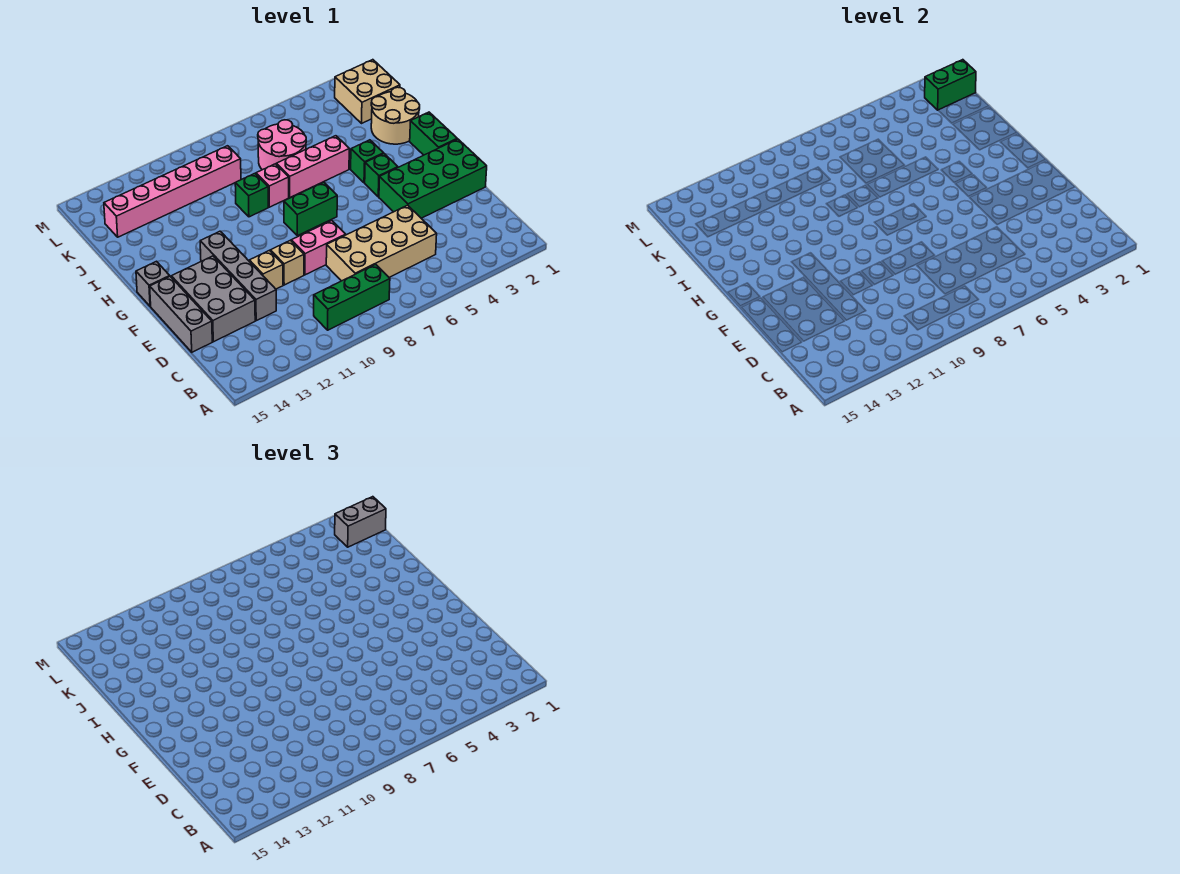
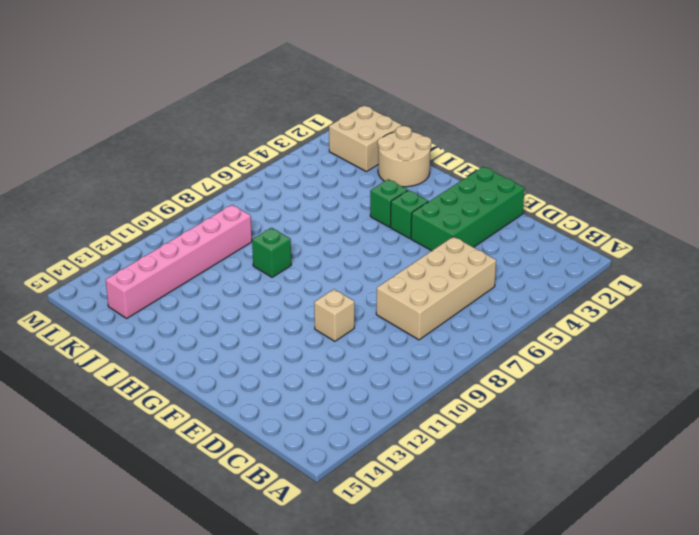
none -> green 1x3 brick [314,264,390,330]
none -> grey 1x4 brick [200,231,276,321]
none -> grey 2x3 brick [171,256,255,342]

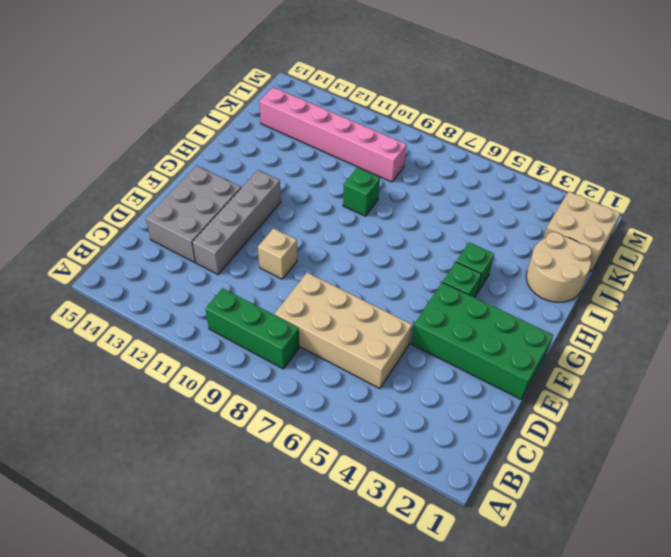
none -> grey 1x3 brick [150,276,212,352]
none -> pink 1x2 brick [291,221,346,275]
none -> tan 1x1 brick [249,250,283,289]

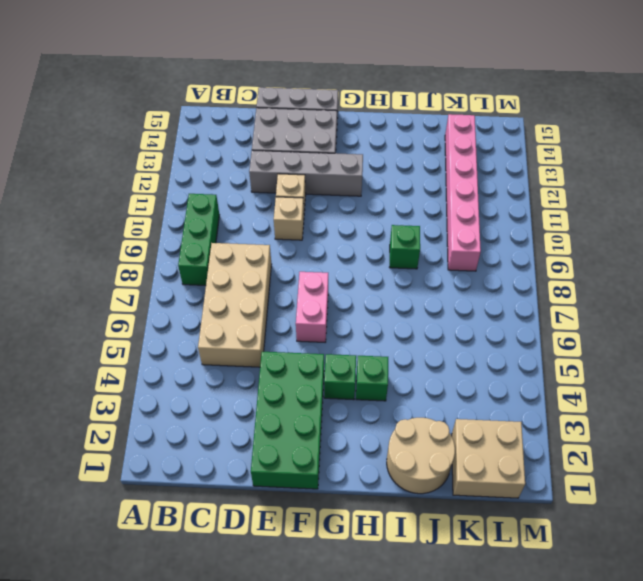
pink 1x2 brick [296,272,328,342] -> pink 1x2 brick moved to [291,221,346,275]
none -> green 1x2 brick [410,112,457,155]
none -> green 1x2 brick [284,182,337,236]
none -> grey 1x1 brick [136,261,170,306]

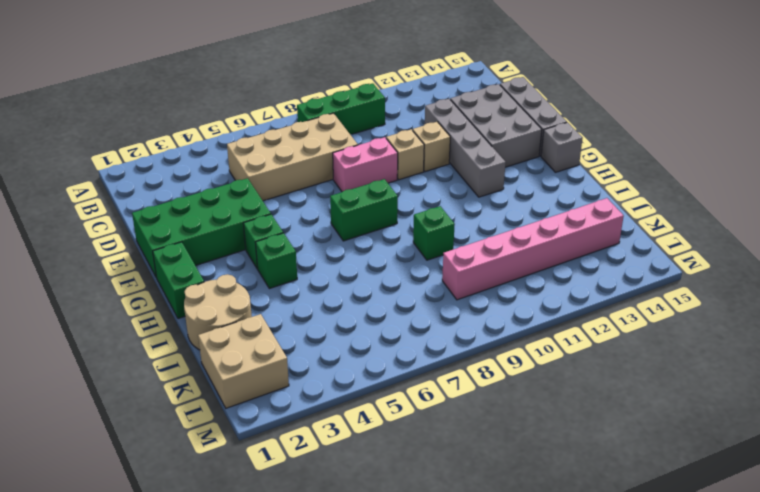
none -> pink 1x3 brick [276,136,349,197]
none -> pink 1x1 brick [256,164,289,207]
none -> pink 2x2 round brick [258,120,306,170]

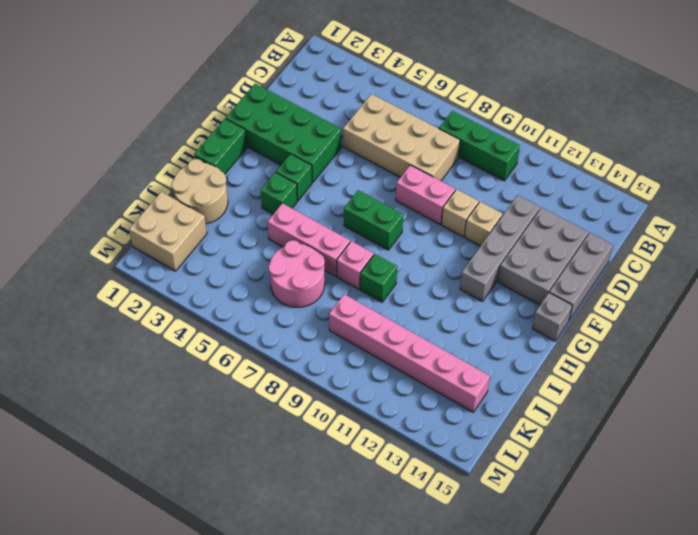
none -> green 1x2 brick [925,60,976,110]
none -> grey 1x2 brick [335,497,386,547]

